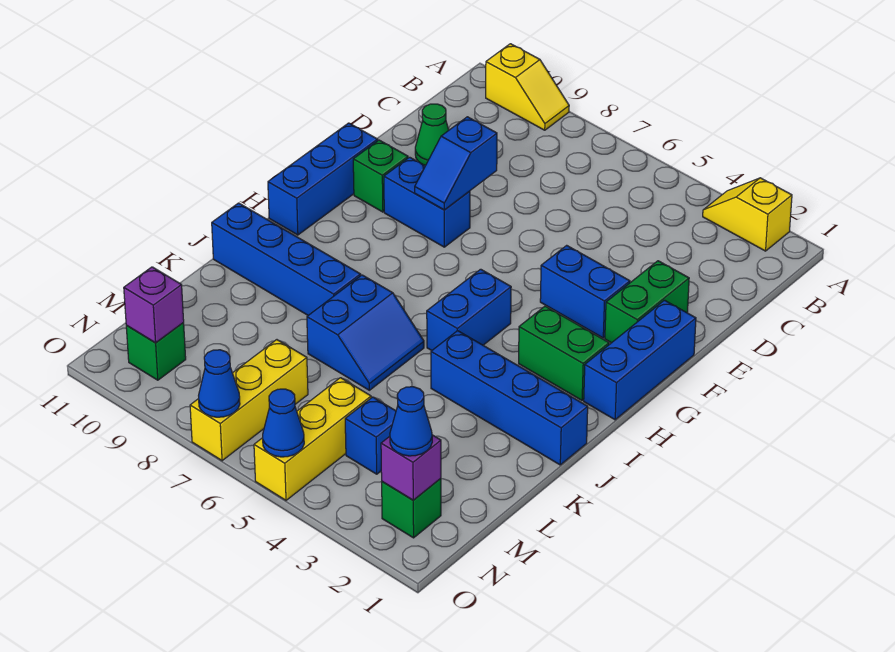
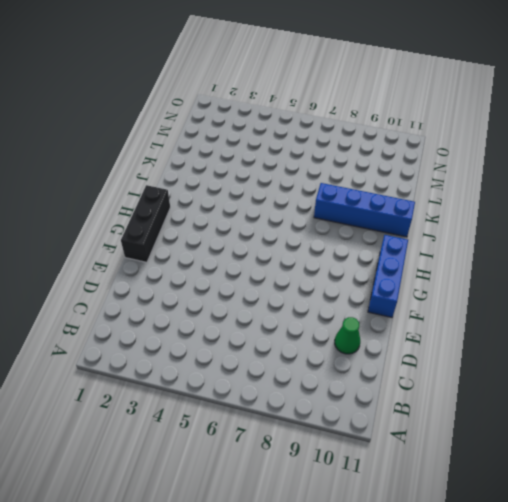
black 1x3 brick [121,185,170,262] -> blue 1x3 brick [584,300,696,420]
none -> yellow 1x2 slope [703,178,792,251]
none -> yellow 1x2 slope [486,44,569,130]
none -> green 1x2 brick [605,261,689,343]

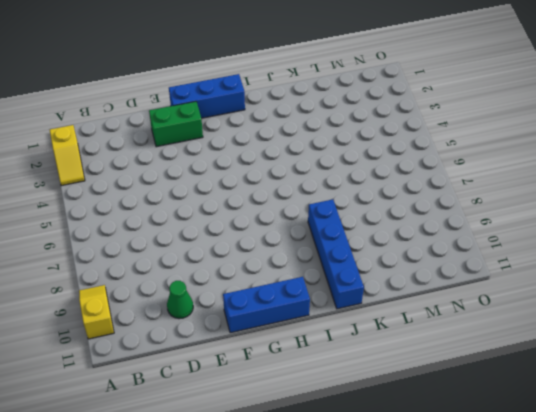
none -> blue 1x2 brick [540,245,630,338]
none -> blue 1x2 brick [384,157,470,247]
none -> green 1x1 brick [353,140,408,212]

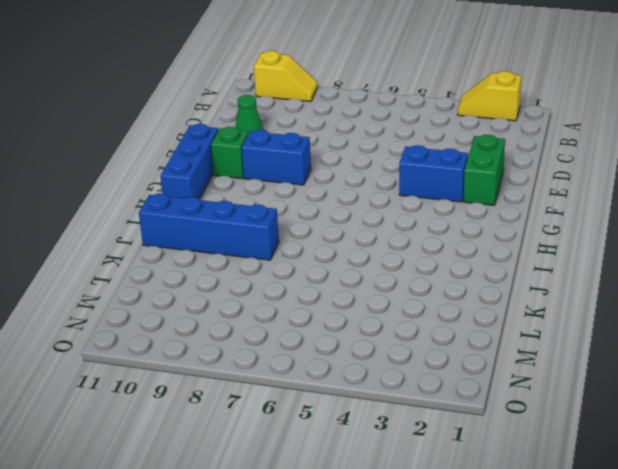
none -> blue 1x3 brick [584,300,696,420]
none -> green 1x2 brick [519,306,609,400]
none -> blue 1x2 brick [427,269,511,351]

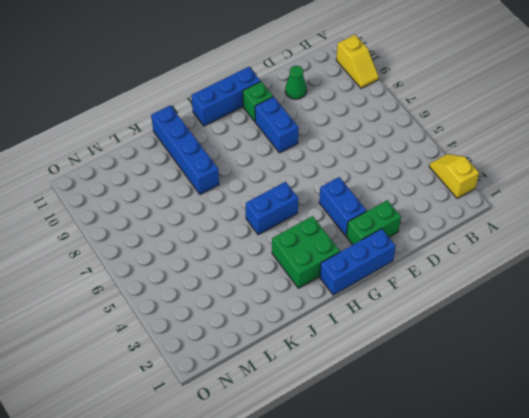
green 2x2 brick [272,216,340,288] -> green 1x2 brick [519,306,609,400]
none -> blue 1x4 brick [431,331,588,465]
none -> blue 2x2 slope [307,275,424,390]
none -> blue 1x1 brick [345,397,396,474]

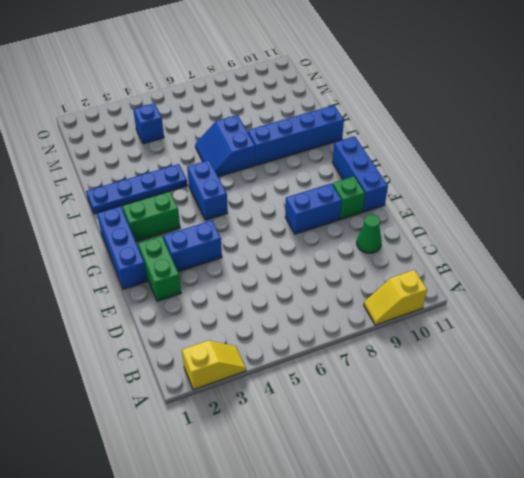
blue 1x4 plate [86,164,187,214] -> blue 1x4 brick [431,331,588,465]
none -> yellow 1x3 brick [254,378,371,500]
none -> yellow 1x3 brick [190,340,308,461]
none -> green 1x1 brick [382,479,441,538]

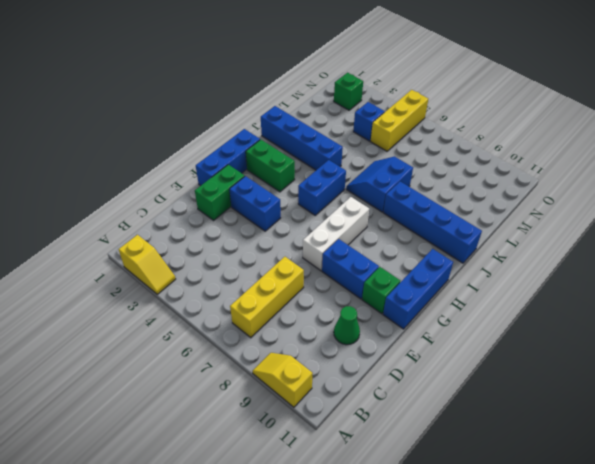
yellow 1x3 brick [230,257,304,338] -> yellow 1x3 brick moved to [190,340,308,461]
white 1x3 brick [303,197,369,271] -> none
none -> green 1x1 brick [126,323,186,380]
none -> blue 1x2 slope [415,117,497,210]
none -> purple 1x1 brick [381,435,441,500]

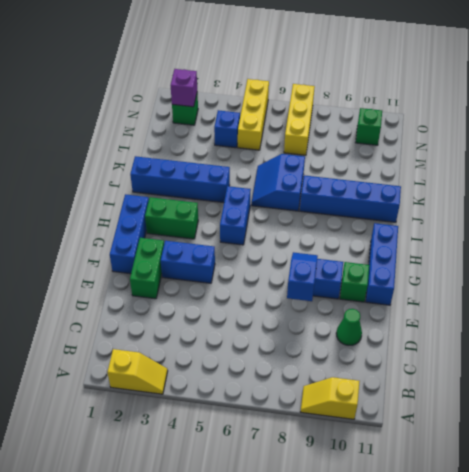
none -> purple 1x1 brick [124,267,184,343]
none -> blue 1x1 cone [263,389,304,457]
none -> blue 1x1 cone [199,350,240,417]

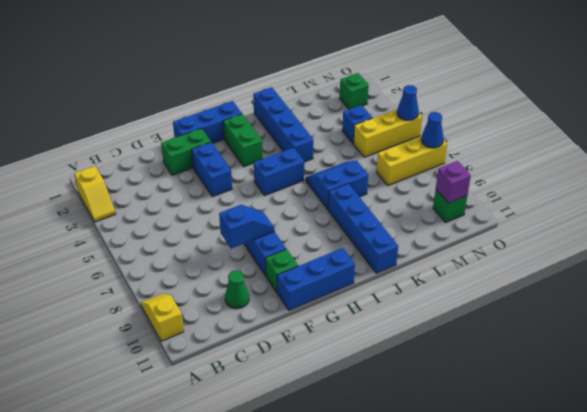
none -> purple 1x1 brick [381,435,441,500]
none -> blue 1x1 cone [390,387,432,456]

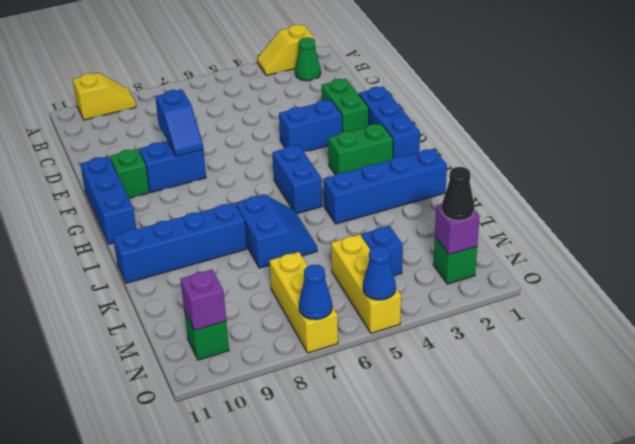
green 1x1 cone [295,37,321,81] -> green 1x1 cone moved to [415,104,449,166]
black 1x1 cone [442,167,474,221] -> blue 1x1 cone [390,387,432,456]

